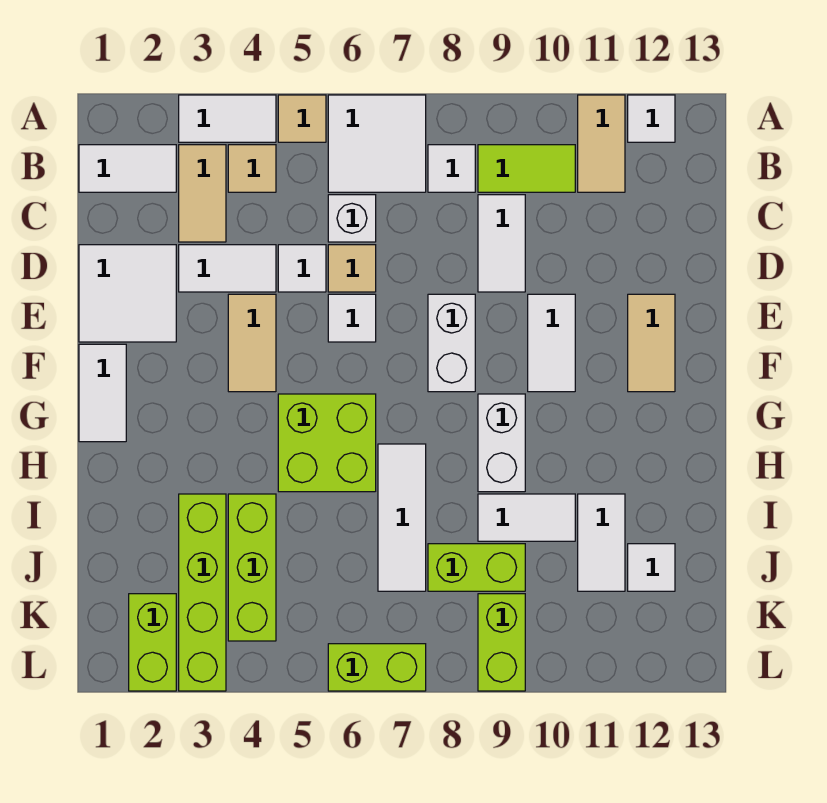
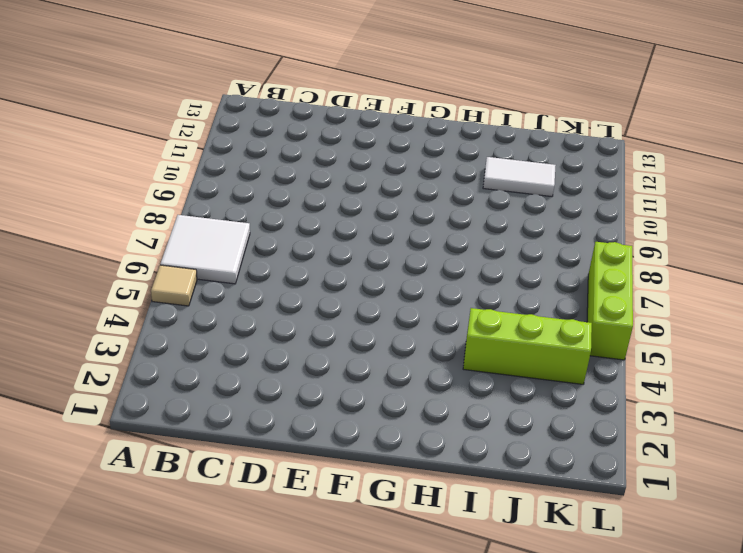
lime 1x3 brick [587,242,633,360] -> lime 1x2 brick [328,644,426,691]
none -> white 1x2 tile [179,95,276,142]
none -> tan 1x2 tile [578,95,625,192]
none -> white 1x1 tile [628,95,675,142]
none -> white 1x2 tile [79,145,176,192]

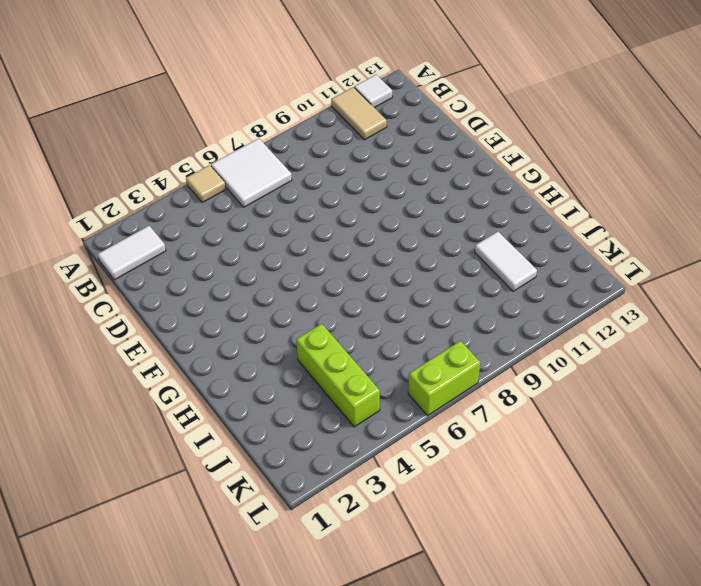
none -> white 1x2 tile [179,95,276,142]
none -> tan 1x2 tile [179,145,226,242]
none -> tan 1x1 tile [228,145,276,192]
none -> white 1x1 tile [428,145,475,192]

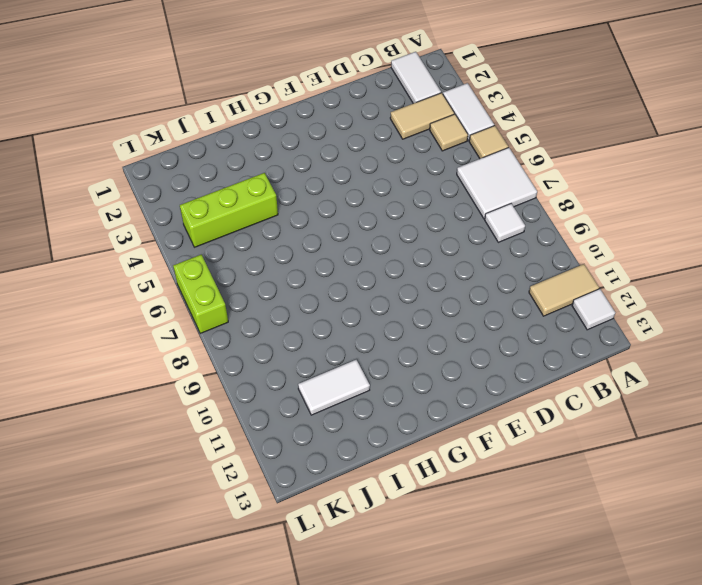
none -> lime 1x2 tile [478,145,575,192]
none -> white 1x1 brick [328,195,376,242]
none -> white 1x2 tile [478,195,525,292]
none -> white 2x2 tile [79,245,176,342]

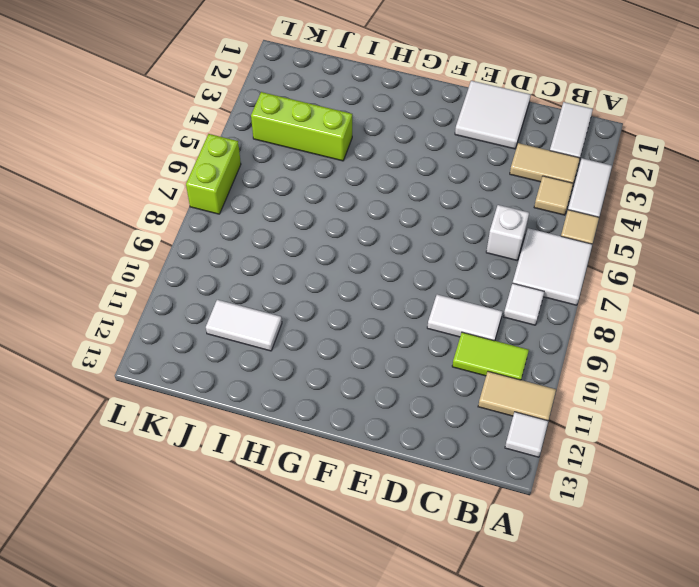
lime 1x2 tile [452,332,529,380] -> lime 1x2 tile turned to [478,145,575,192]
none -> white 1x2 tile [179,245,276,292]
none -> white 1x1 tile [278,245,326,292]
none -> tan 1x1 tile [328,245,376,292]
none -> tan 1x2 tile [228,294,276,392]

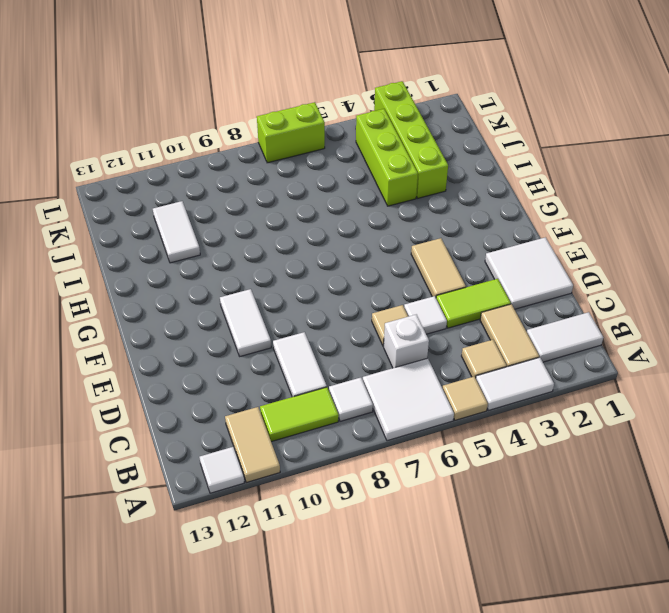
lime 1x2 tile [436,279,511,328] -> white 1x2 tile [179,245,276,292]
none -> white 1x1 tile [328,294,376,342]
none -> white 1x2 brick [428,294,475,392]
none -> tan 1x2 tile [628,294,675,392]
none -> white 1x2 tile [79,344,126,442]

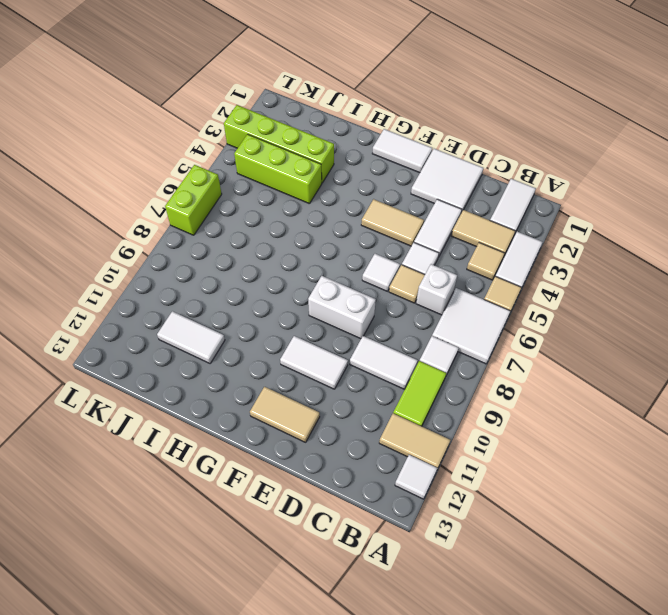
none -> lime 2x2 brick [278,394,376,492]
none -> white 1x2 brick [478,394,525,492]
none -> white 1x3 tile [378,444,426,591]
none -> white 1x2 tile [478,494,575,541]

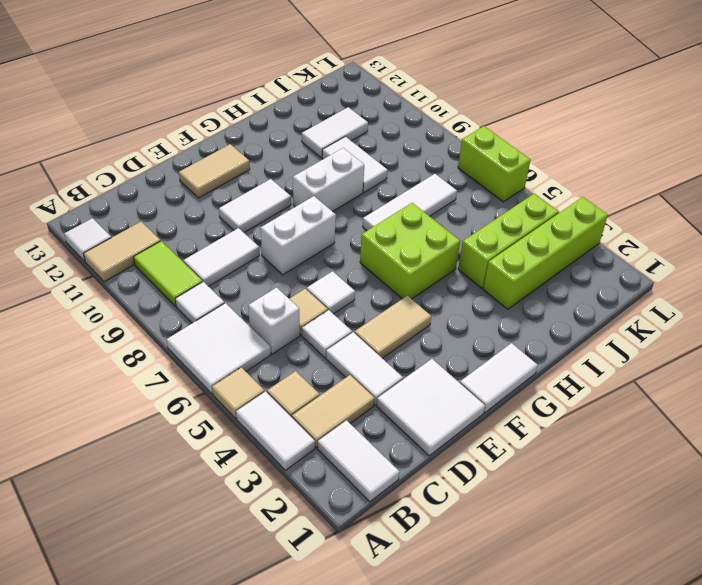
none -> lime 1x2 brick [428,544,525,591]
none -> white 1x1 tile [628,544,675,591]
none -> lime 1x2 brick [129,594,176,691]
none -> lime 1x2 brick [478,594,525,691]

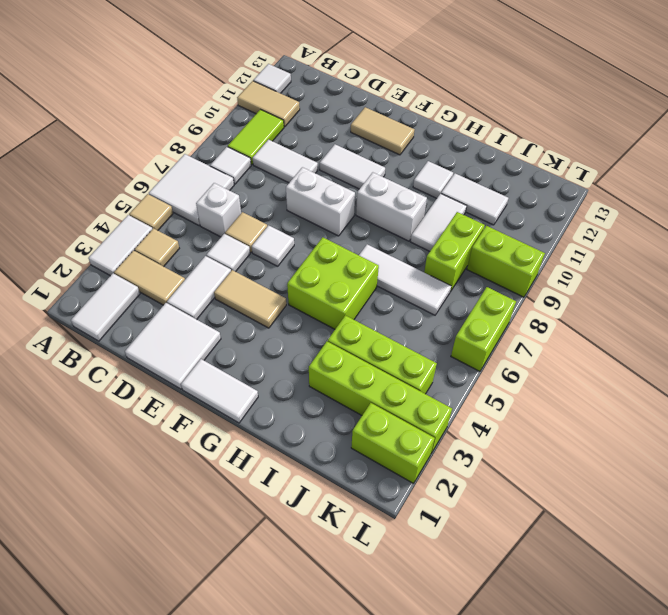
white 1x1 tile [413,161,453,198] -> white 1x1 tile moved to [628,544,675,591]

